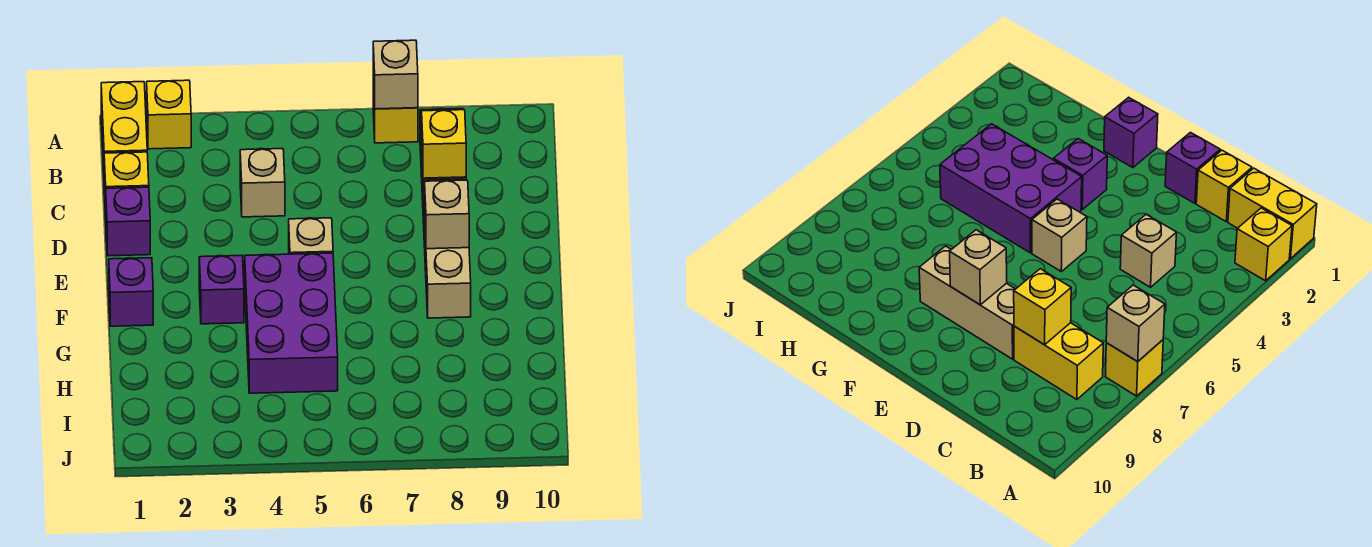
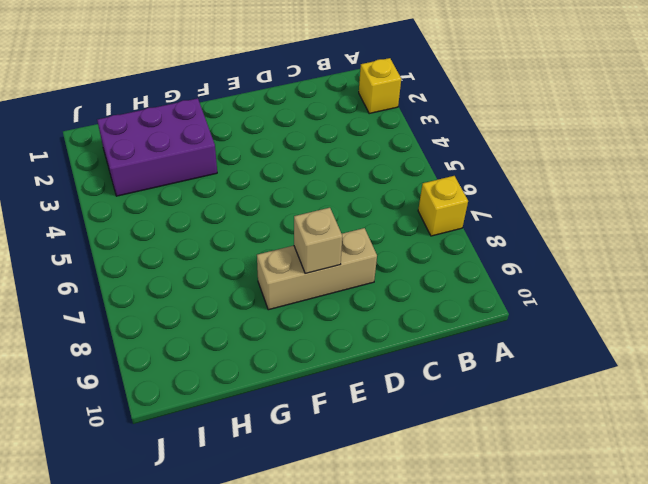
purple 2x3 brick [97,98,217,196] -> purple 2x3 brick moved to [245,253,338,393]
none -> yellow 1x2 brick [101,82,147,169]
none -> yellow 1x2 brick [1014,323,1103,400]
none -> yellow 1x1 brick [104,152,149,216]

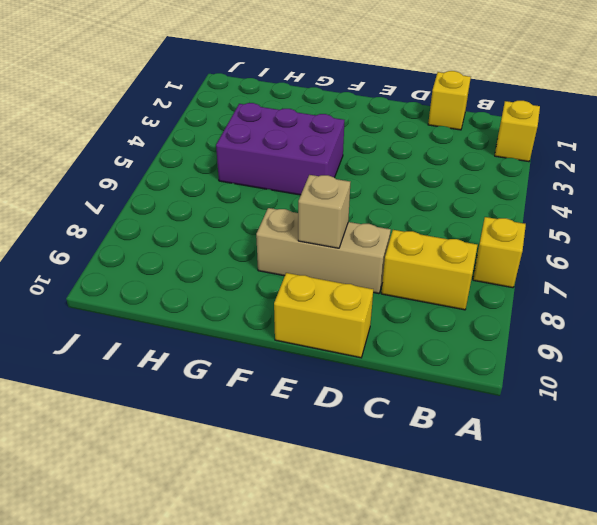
yellow 1x2 brick [274,273,373,358] -> yellow 1x2 brick moved to [101,82,147,169]
none -> tan 1x1 brick [240,149,285,217]
none -> purple 1x1 brick [106,187,150,256]
none -> tan 1x1 brick [289,218,333,254]

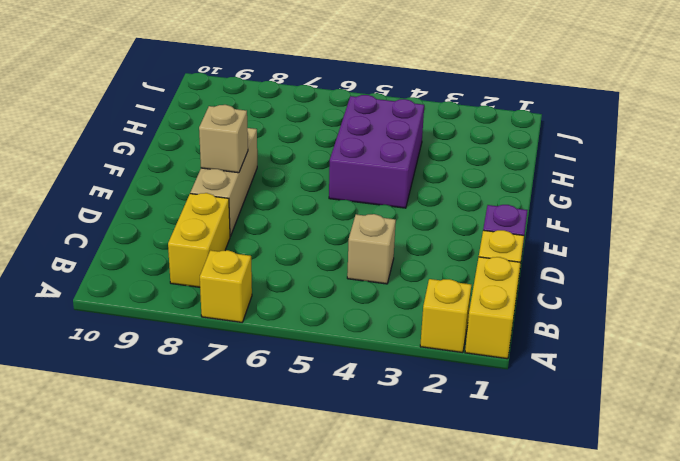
none -> tan 1x1 brick [289,218,333,254]
none -> purple 1x1 brick [109,258,153,326]
none -> purple 1x1 brick [199,256,244,324]

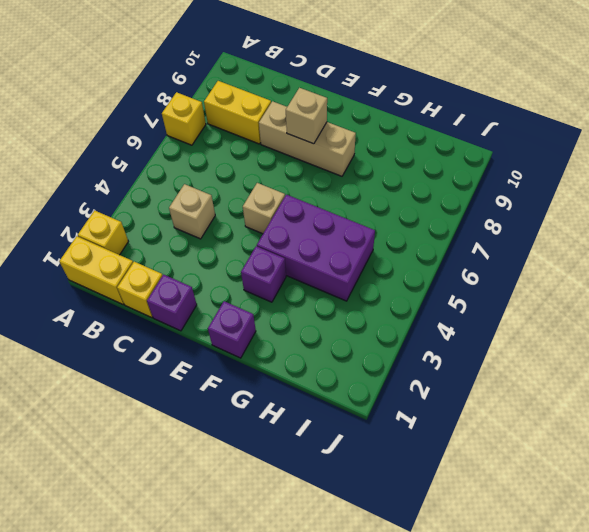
none -> tan 1x1 brick [373,40,418,109]
none -> yellow 1x1 brick [422,110,466,178]

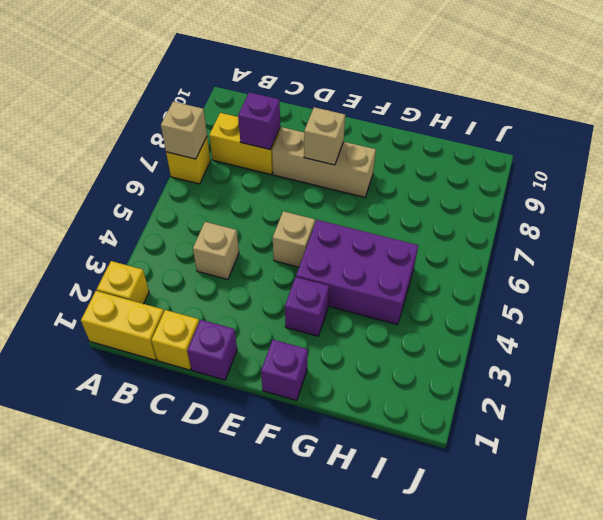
purple 1x1 brick [238,92,280,150] -> yellow 1x1 brick [422,110,466,178]

